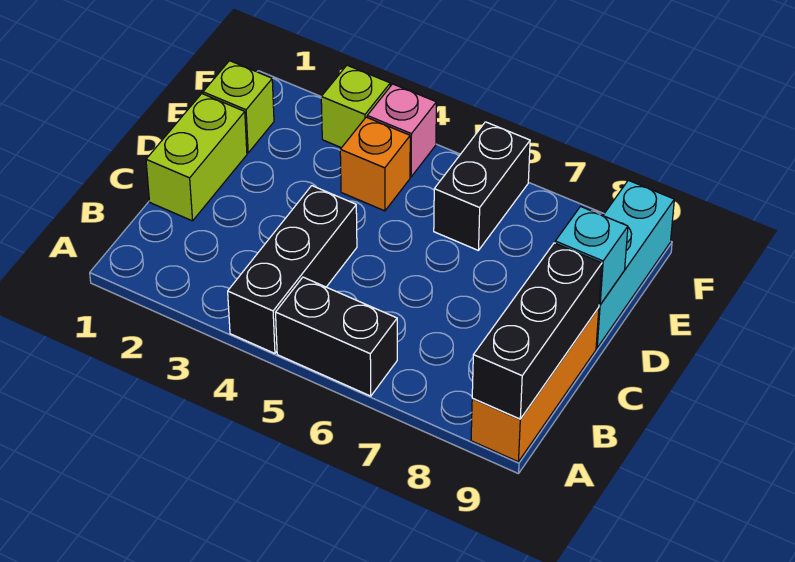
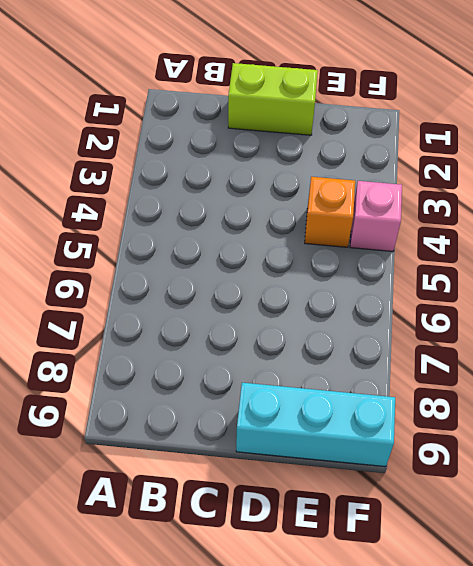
none -> black 1x3 brick [228,186,357,353]
none -> black 1x2 brick [276,277,397,396]
none -> orange 1x3 brick [471,308,599,462]

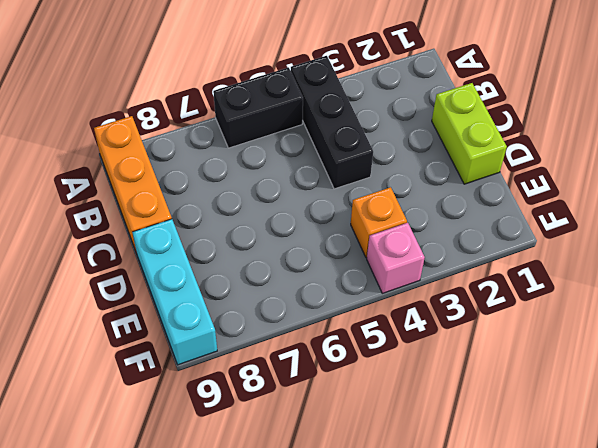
none -> lime 1x1 brick [203,61,274,153]
none -> black 1x2 brick [434,122,530,251]
none -> lime 1x1 brick [321,65,390,148]

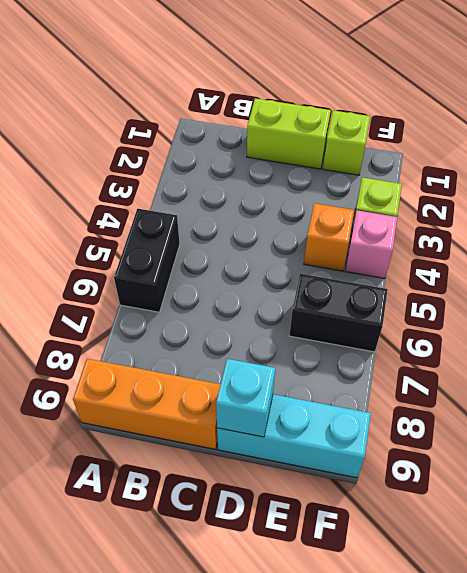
none -> black 1x3 brick [228,186,357,353]
none -> black 1x3 brick [472,243,602,419]

